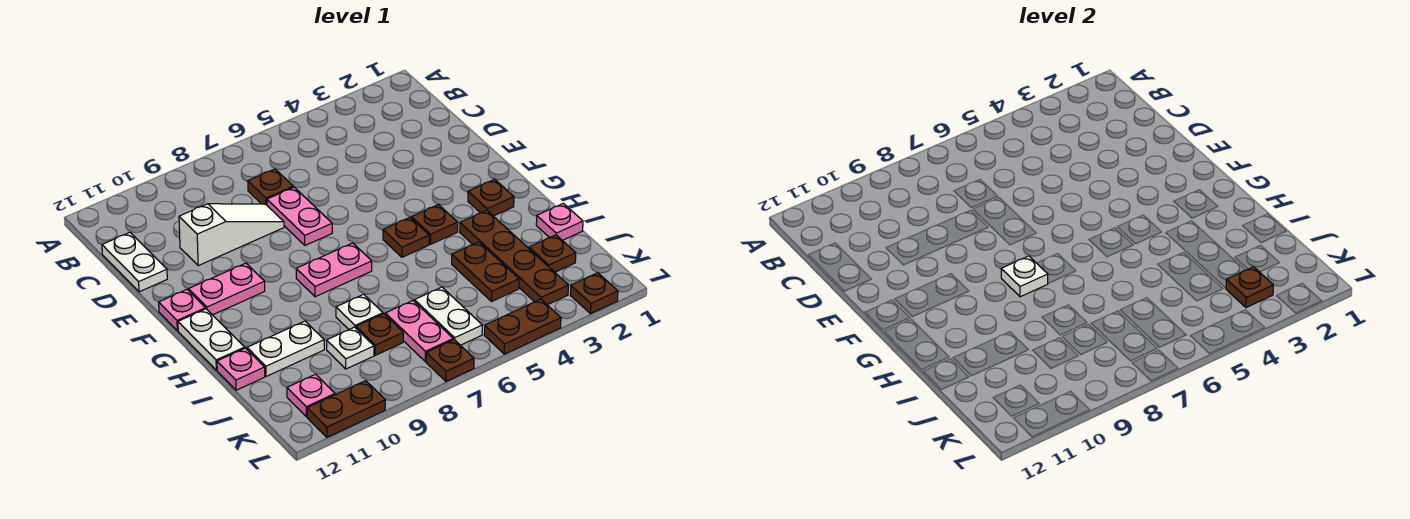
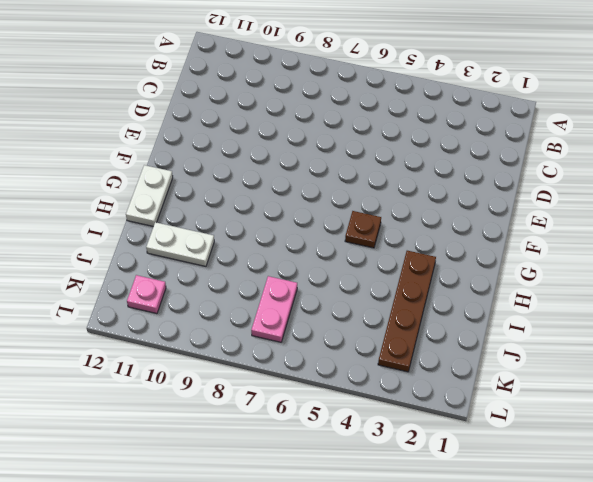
none -> brown 1x1 plate [248,169,293,205]
none -> white 1x2 plate [102,233,167,292]
none -> pink 1x2 plate [267,187,332,245]

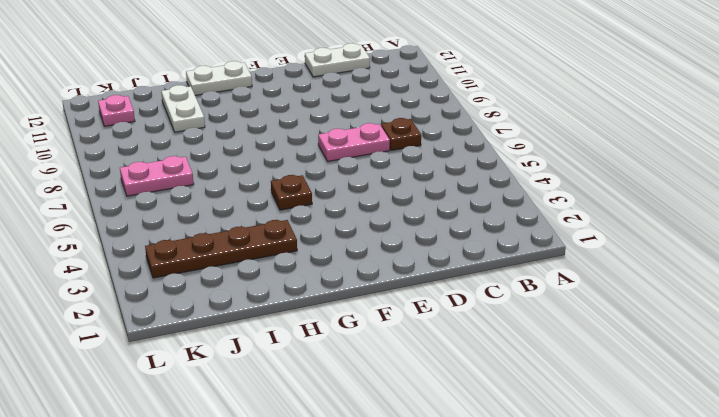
none -> white 1x3 slope [179,204,284,266]
none -> pink 1x2 plate [188,263,265,315]
none -> pink 1x1 plate [159,290,205,331]

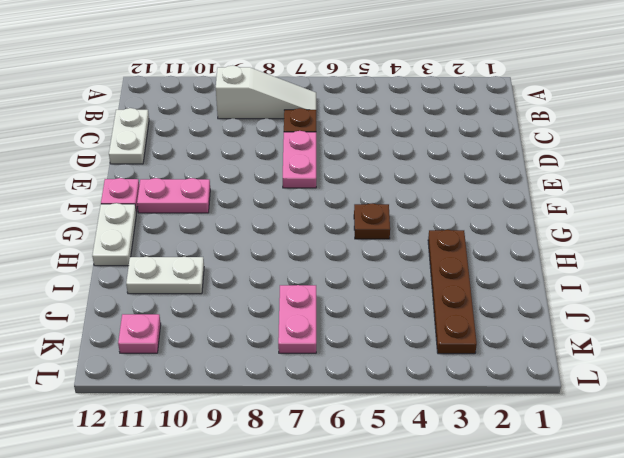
white 1x3 slope [216,65,316,119] -> white 1x3 slope moved to [179,204,284,266]
none -> brown 1x1 plate [468,179,514,216]
none -> brown 1x1 plate [412,204,458,244]
none -> pink 1x2 plate [296,243,372,297]

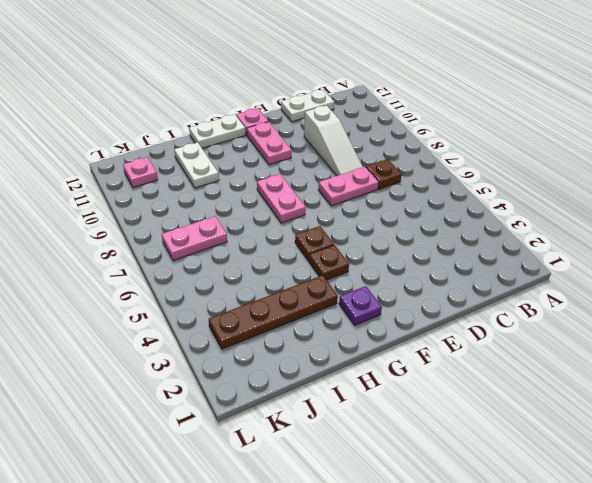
purple 1x1 plate [339,286,382,325] -> brown 1x1 plate [468,179,514,216]
none -> pink 1x1 plate [536,203,583,240]
none -> brown 1x2 plate [452,242,519,301]
none -> white 1x1 plate [336,294,383,329]

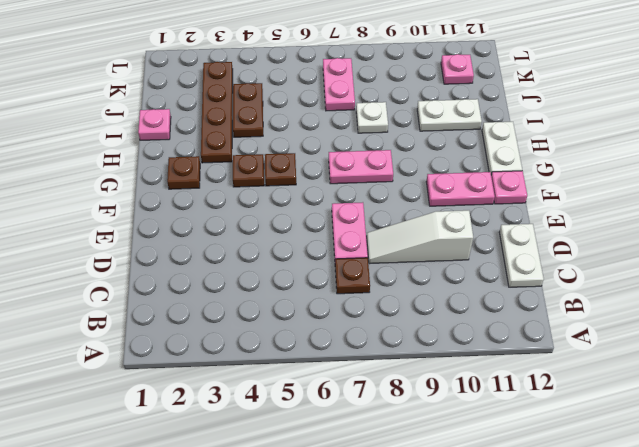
none -> pink 1x1 plate [217,348,265,390]
none -> brown 1x1 plate [529,235,576,272]
none -> white 1x2 plate [414,287,482,345]

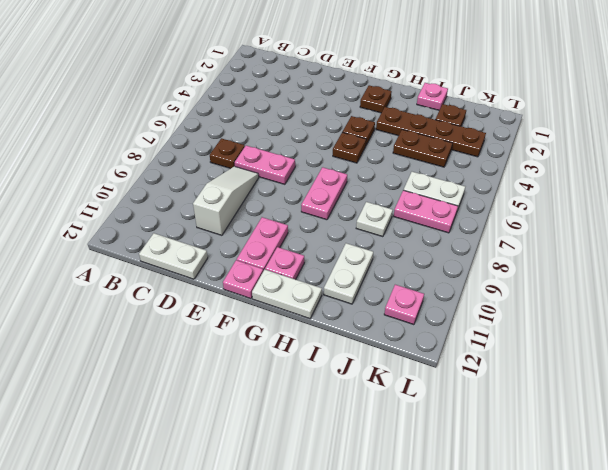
pink 1x1 plate [265,247,304,280] -> pink 1x1 plate moved to [217,348,265,390]
none -> brown 1x1 plate [356,314,403,355]
none -> white 1x1 plate [327,327,374,369]
none -> brown 1x1 plate [570,273,618,314]

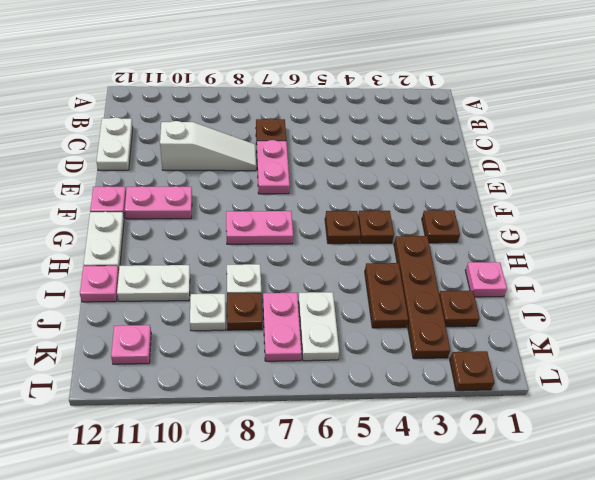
none -> brown 1x2 plate [484,299,561,354]
none -> brown 1x1 plate [426,340,474,381]
none -> brown 1x2 plate [307,381,385,437]

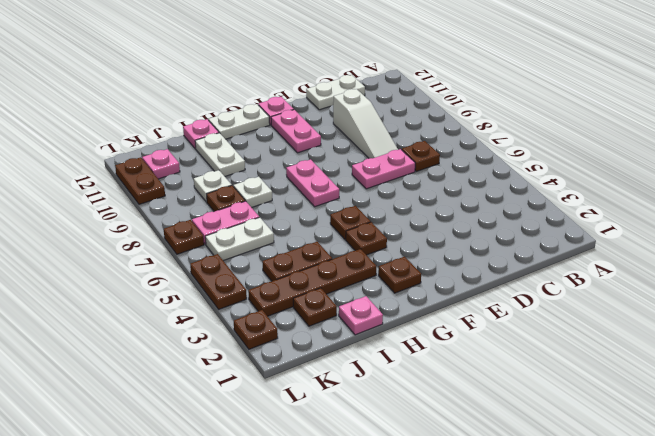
none -> white 1x1 plate [1001,256,1048,297]
none -> brown 1x1 plate [1226,267,1273,308]

